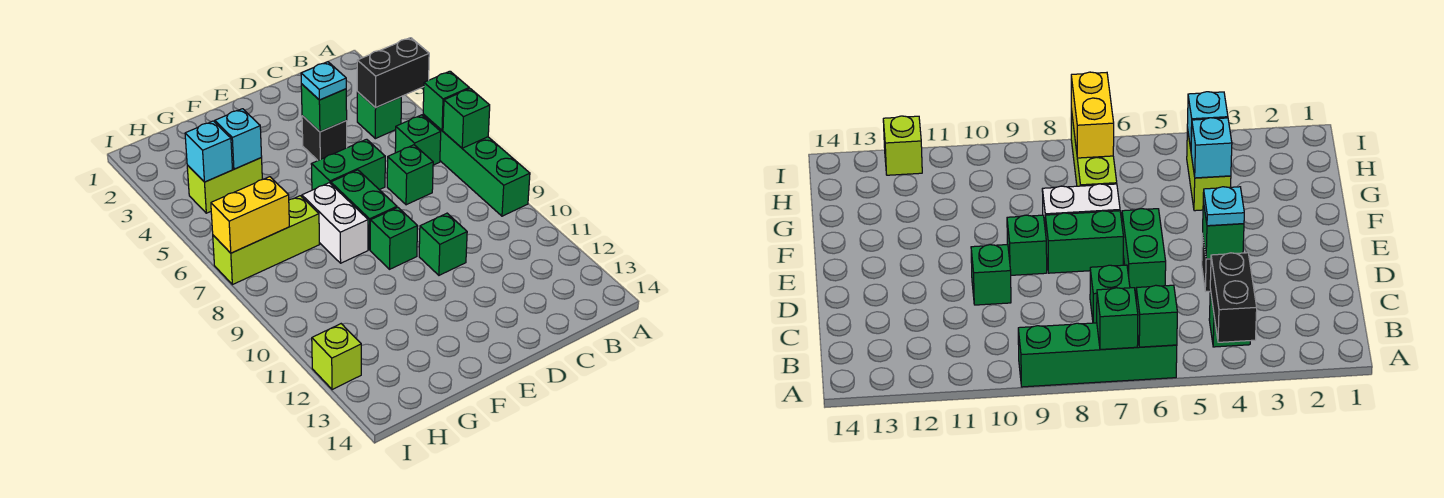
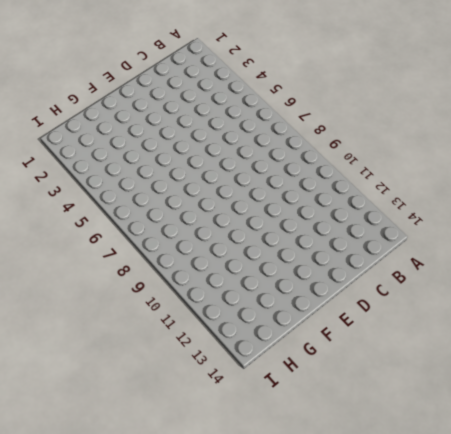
none -> green 1x4 brick [423,114,530,216]
none -> green 1x1 brick [357,92,401,139]
none -> green 1x1 brick [395,115,441,165]

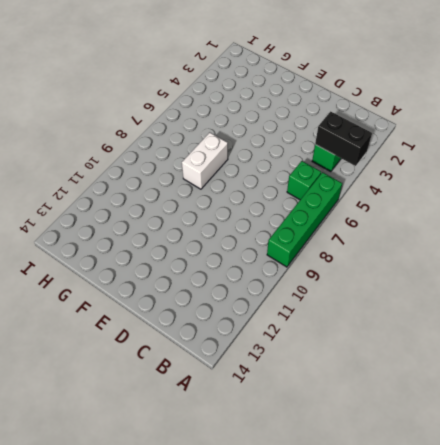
none -> green 1x1 brick [387,145,433,205]
none -> black 1x1 brick [302,116,347,160]
none -> green 1x2 brick [311,139,385,190]

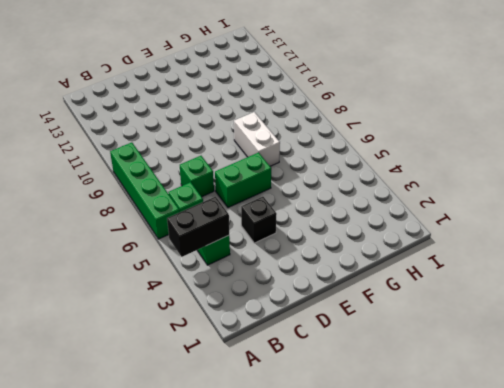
none -> green 1x1 brick [419,213,467,275]
none -> green 1x2 brick [331,170,397,250]
none -> green 1x1 brick [370,207,418,269]

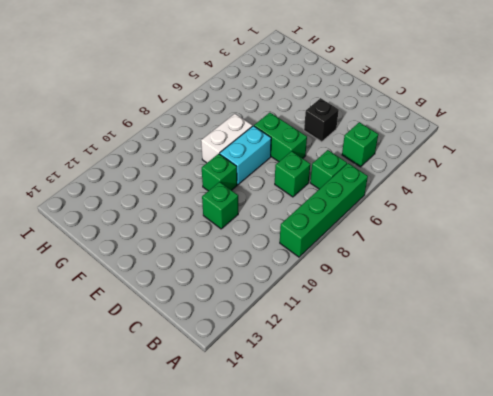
cyan 1x2 brick [220,126,271,185] -> green 1x2 brick [331,170,397,250]
none -> lime 1x2 brick [187,158,262,213]
none -> lime 1x3 brick [213,196,320,285]
none -> lime 1x1 brick [312,324,361,390]

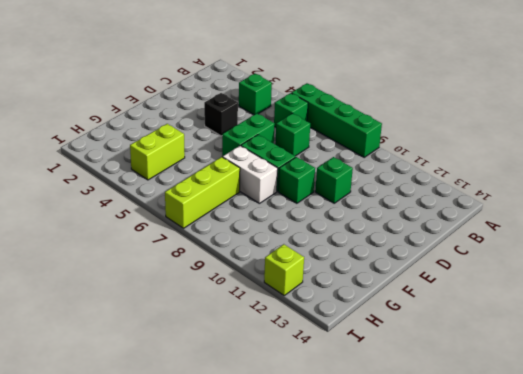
none -> black 1x2 brick [357,38,429,108]
none -> green 1x1 brick [423,71,469,130]
none -> green 1x1 brick [443,89,490,148]

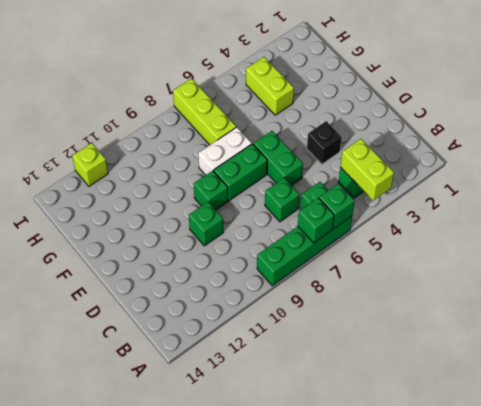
lime 1x2 brick [340,139,394,201] -> black 1x2 brick [357,38,429,108]
none -> green 1x1 brick [301,84,347,132]
none -> cyan 1x1 brick [215,109,262,169]
none -> cyan 1x1 brick [185,121,232,182]

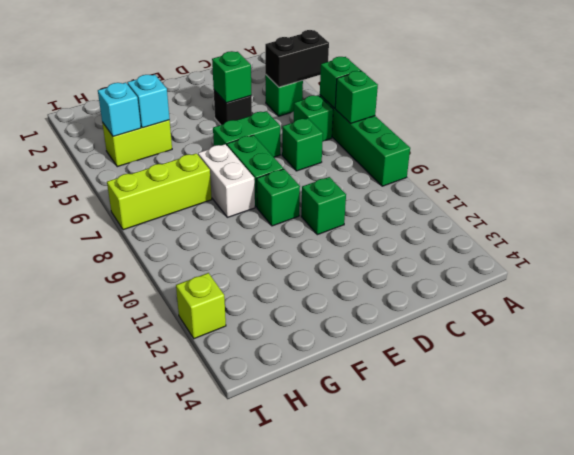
none -> yellow 1x2 brick [211,177,289,253]
none -> cyan 1x1 plate [301,62,346,100]

